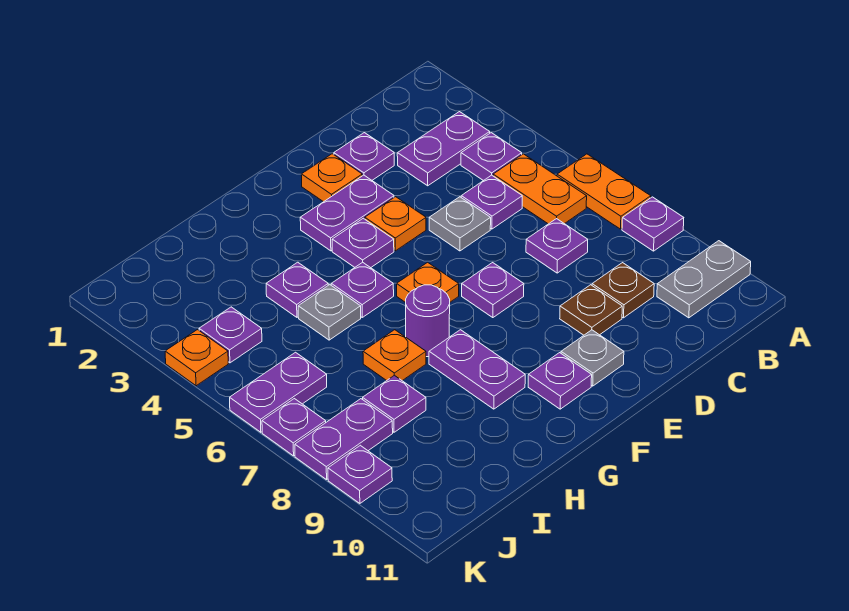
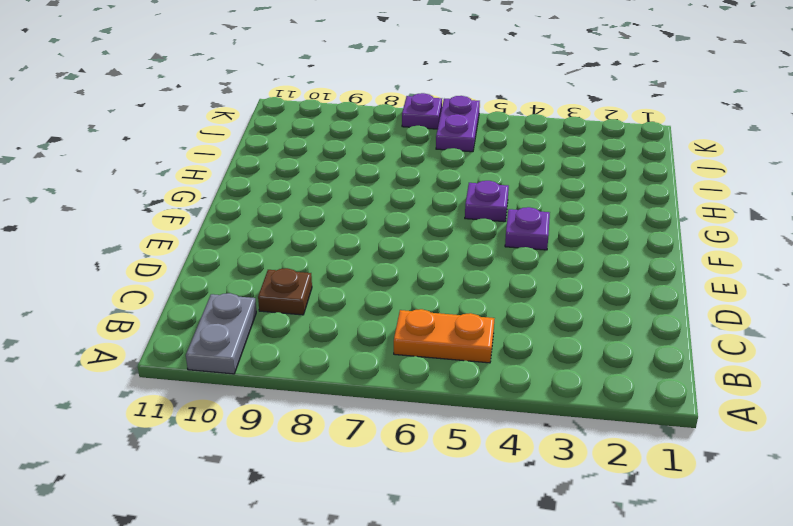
none -> orange 1x2 plate [557,154,651,229]
none -> purple 1x1 plate [622,197,684,251]
none -> purple 1x2 plate [397,112,490,186]
none -> purple 1x1 plate [461,133,522,181]

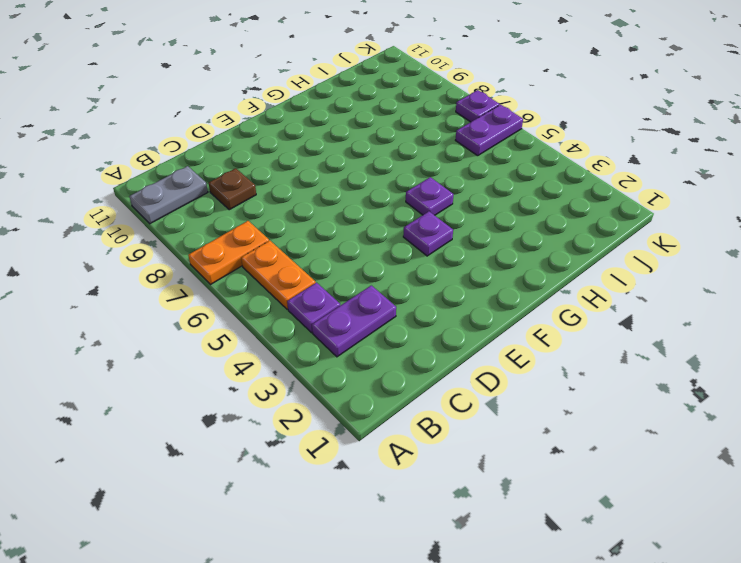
orange 1x2 plate [188,221,269,285] -> orange 1x2 plate turned to [557,154,651,229]
none -> purple 1x1 plate [622,197,684,251]
none -> purple 1x1 plate [461,175,522,229]
none -> purple 1x1 plate [526,219,588,273]
none -> purple 1x1 plate [334,133,394,180]

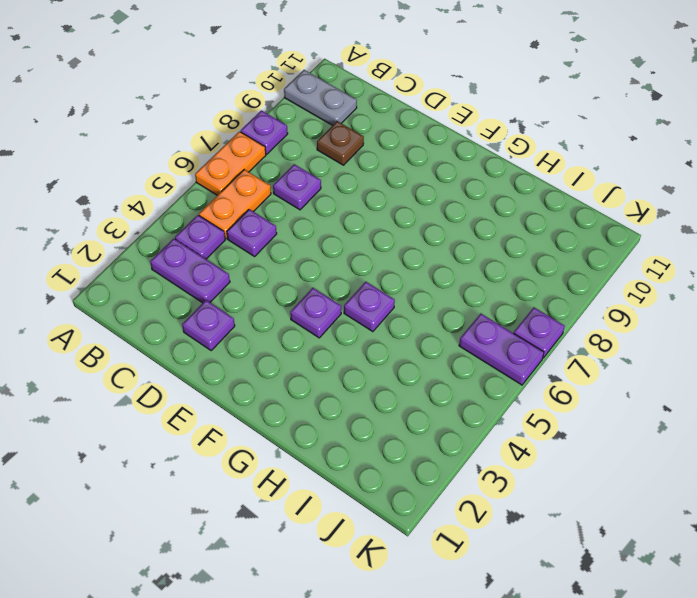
none -> grey 1x1 plate [429,197,491,251]
none -> brown 1x1 plate [560,285,622,335]
none -> orange 1x1 plate [301,154,362,202]
none -> purple 1x2 plate [300,175,394,251]

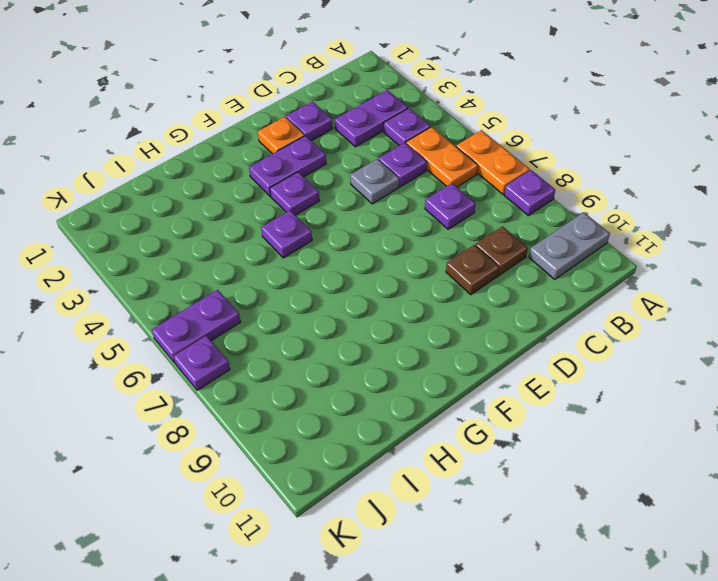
none -> orange 1x1 plate [365,197,426,251]
none -> purple 1x1 plate [462,263,524,318]
none -> grey 1x1 plate [561,330,624,386]
none -> orange 1x1 plate [397,262,459,303]

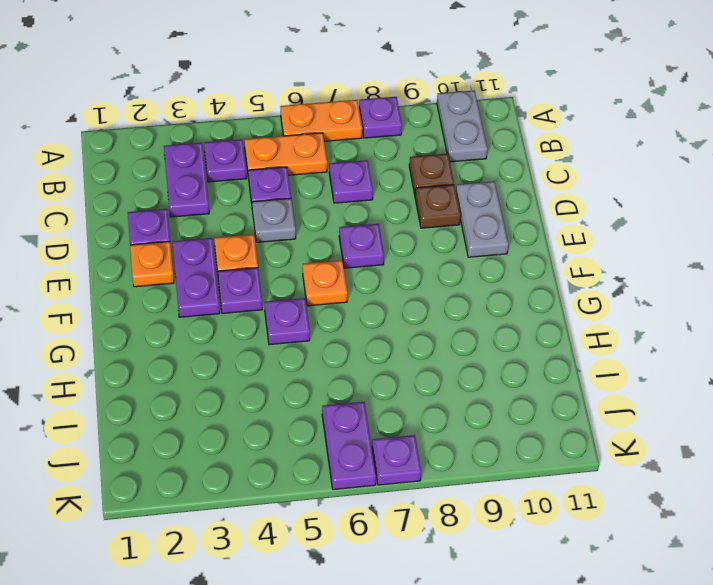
grey 1x2 plate [456,181,509,257] -> grey 1x1 plate [561,330,624,386]
none -> purple 1x1 plate [528,353,592,409]
none -> purple 1x1 round brick [406,285,450,357]
none -> purple 1x2 plate [429,330,525,409]
none -> purple 1x1 plate [266,262,328,317]

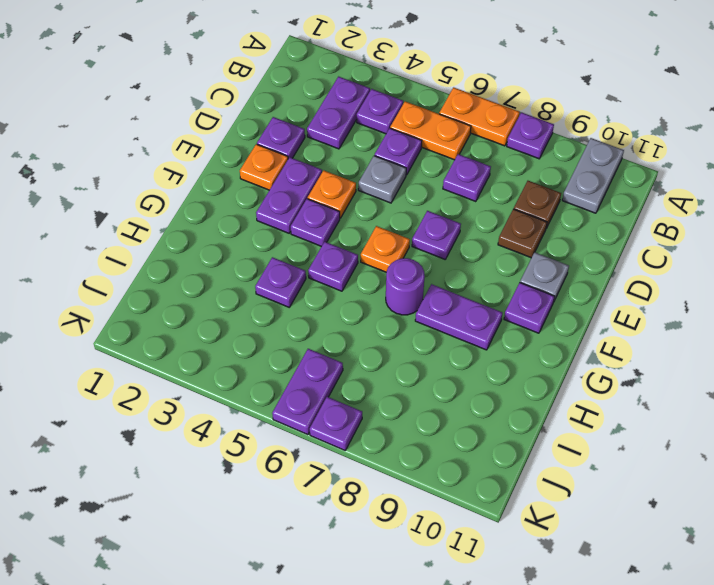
none -> grey 1x1 plate [298,285,361,340]
none -> orange 1x1 plate [363,330,426,381]
none -> purple 1x1 plate [363,375,426,432]
none -> purple 1x1 plate [199,307,262,363]

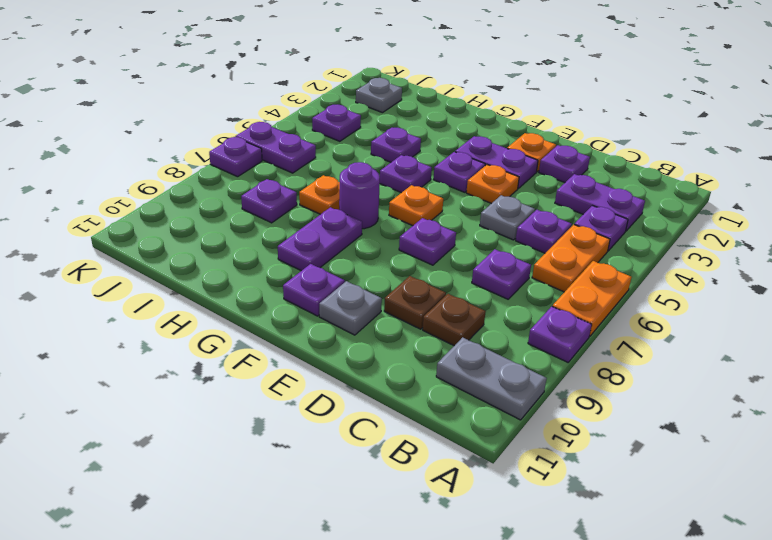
grey 1x1 plate [356,78,402,113] -> grey 1x1 plate moved to [298,285,361,340]
none -> purple 1x2 plate [295,399,393,480]
none -> orange 1x1 plate [165,330,228,386]
none -> purple 1x1 plate [328,445,392,503]

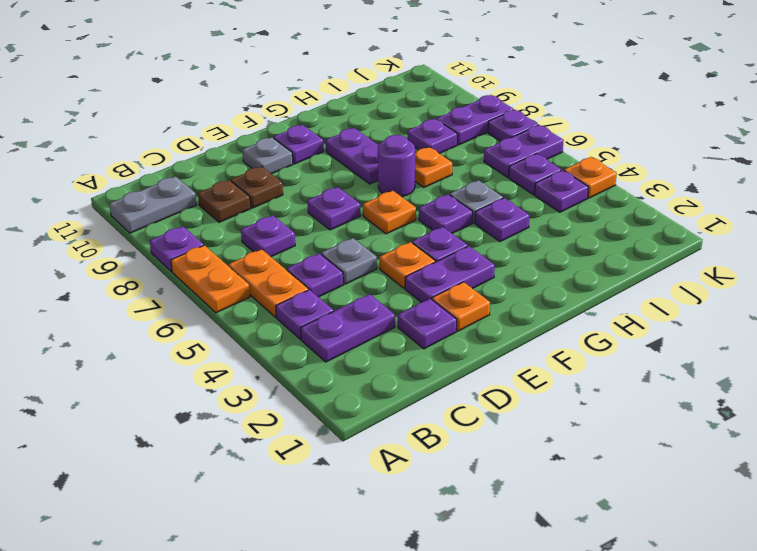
purple 1x1 plate [509,154,561,195] -> purple 1x1 plate moved to [328,445,392,503]

